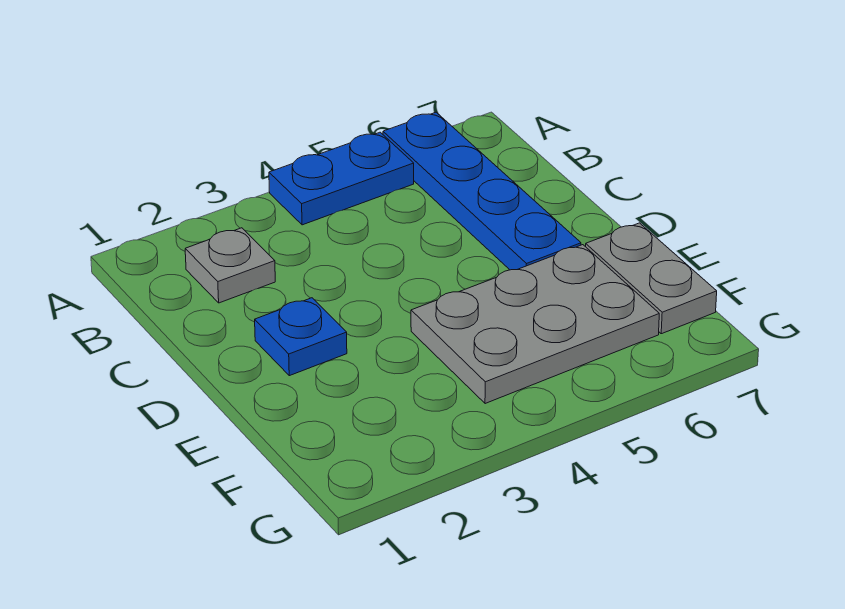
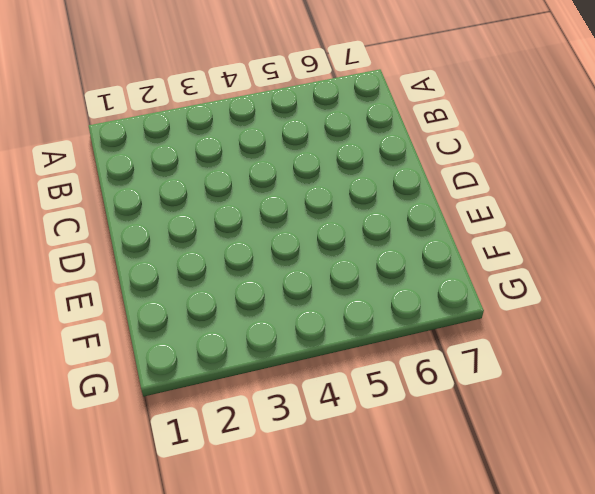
none -> blue 1x2 plate [269,132,414,225]
none -> blue 1x4 plate [383,112,581,270]

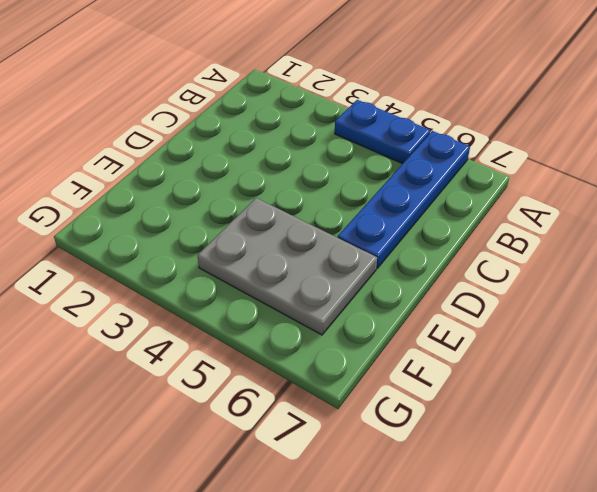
none -> grey 1x1 plate [185,228,275,303]
none -> blue 1x1 plate [255,298,347,376]

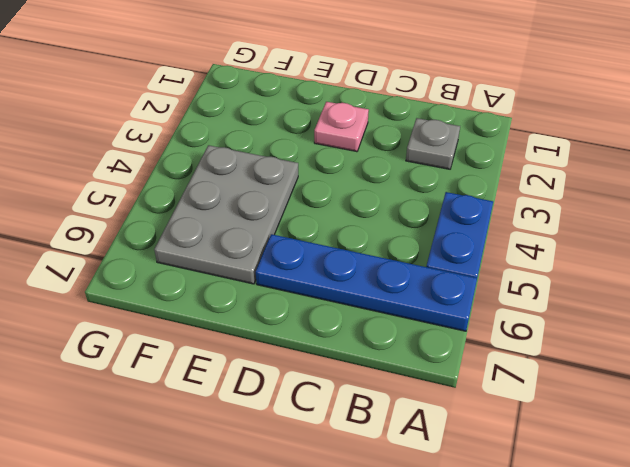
pink 1x1 plate [314,102,369,152] -> blue 1x1 plate [255,298,347,376]
none -> grey 1x2 plate [586,223,717,334]

